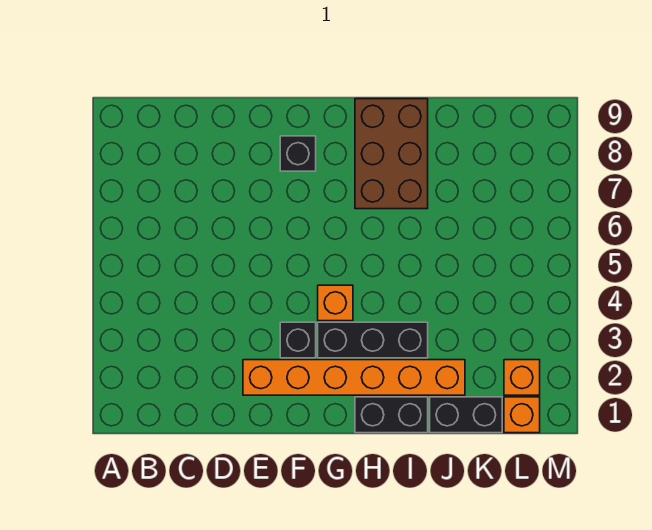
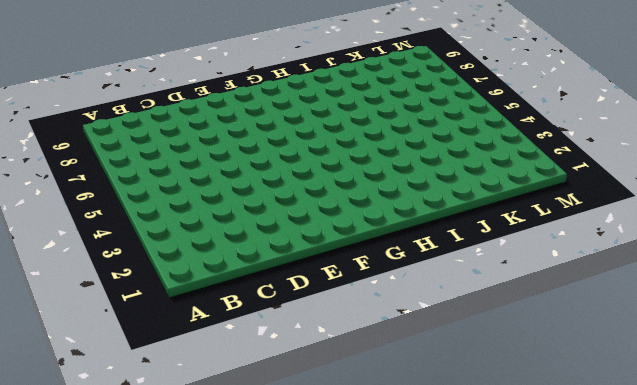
none -> orange 1x6 brick [243,360,465,395]
none -> black 1x1 brick [280,322,316,358]

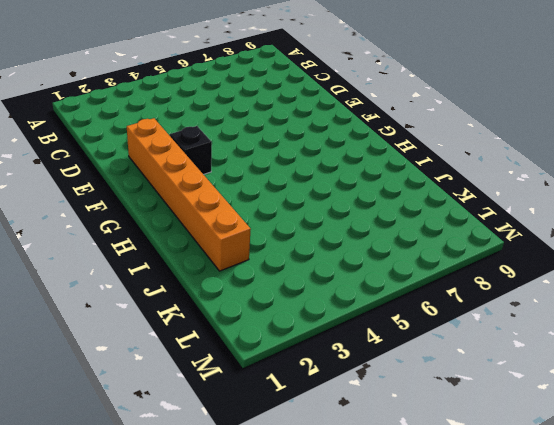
none -> black 1x1 brick [280,136,316,171]
none -> black 1x3 brick [318,322,428,358]

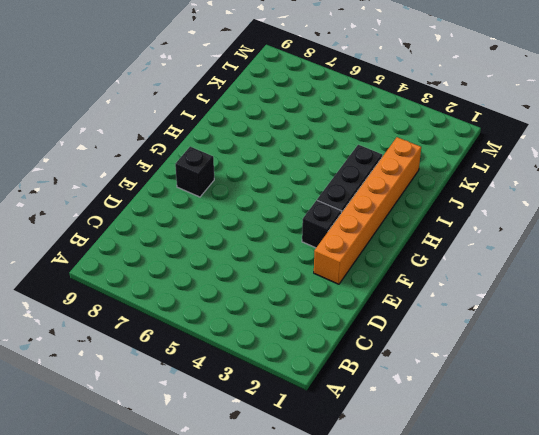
none -> orange 1x1 brick [318,285,353,321]
none -> black 1x2 brick [355,397,428,433]

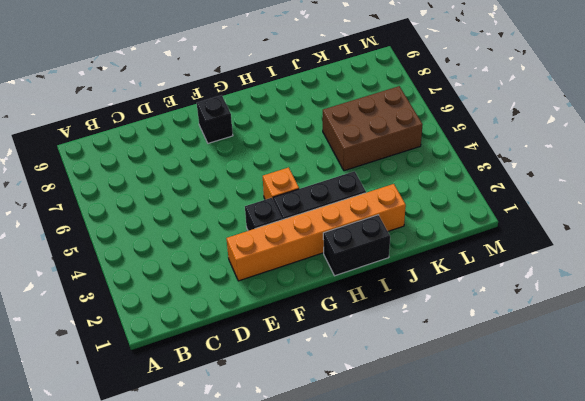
brown 2x3 brick [323,86,423,171] -> brown 2x3 brick turned to [355,99,428,209]
none -> black 1x2 brick [430,397,502,433]
none -> orange 1x1 brick [504,397,540,433]

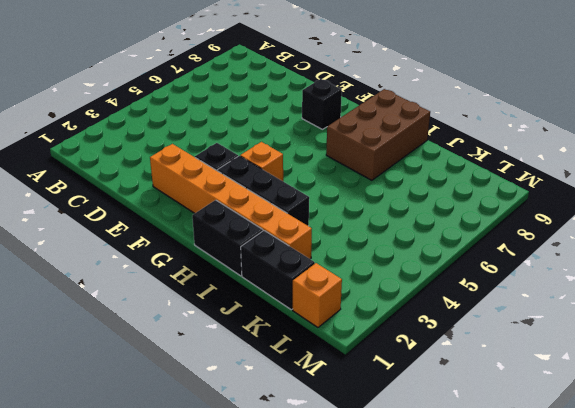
none -> orange 1x1 brick [504,360,540,395]

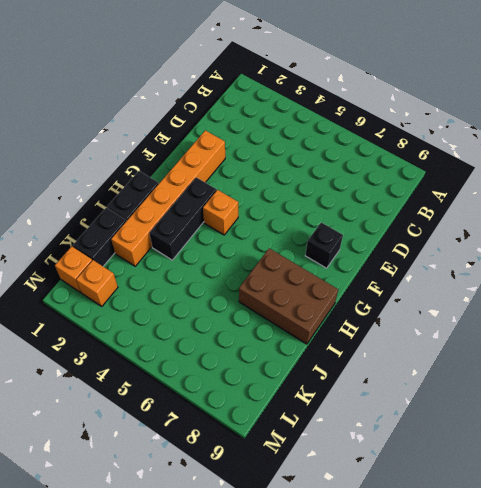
none -> black 1x1 brick [280,322,316,358]

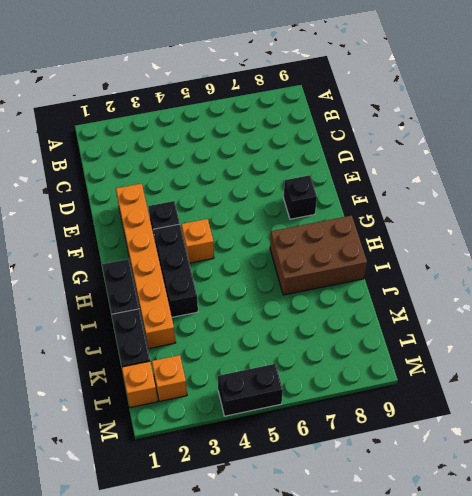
black 1x2 brick [218,364,283,416] -> none

